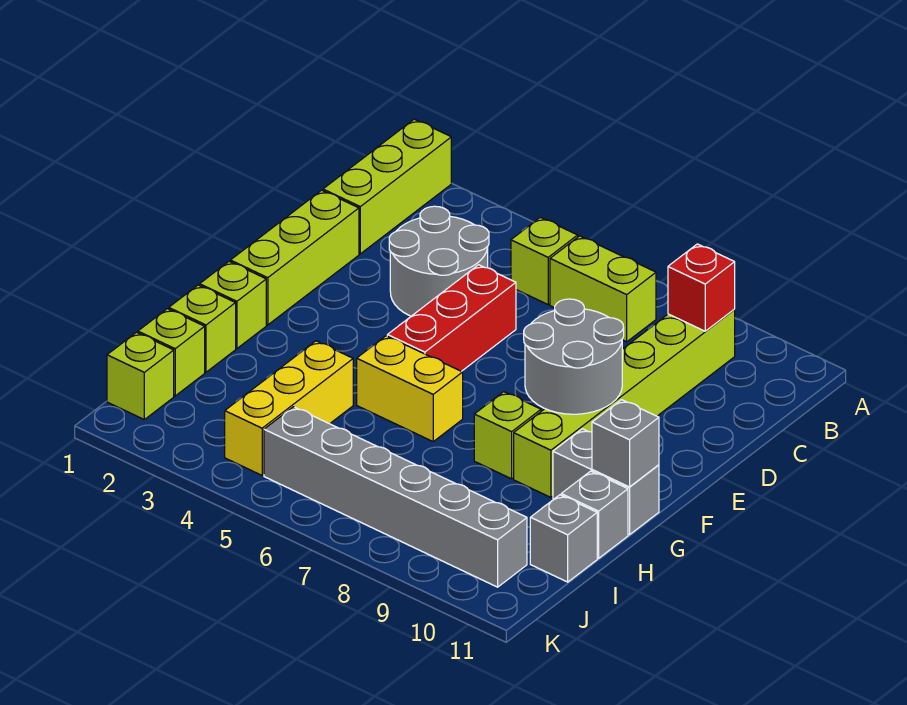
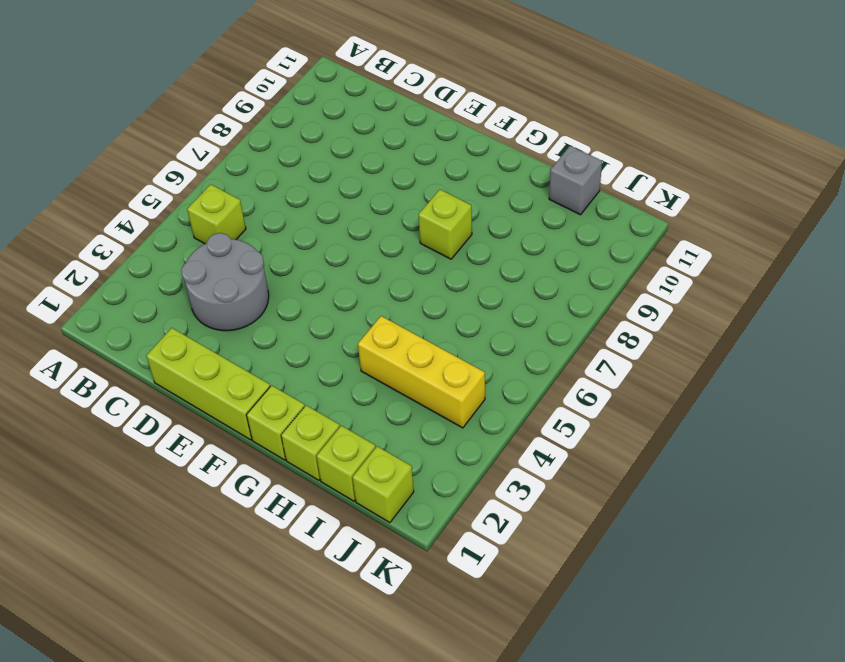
none -> lime 1x3 brick [323,119,451,254]
none -> lime 1x2 brick [550,236,656,342]
none -> lime 1x6 brick [514,310,735,497]

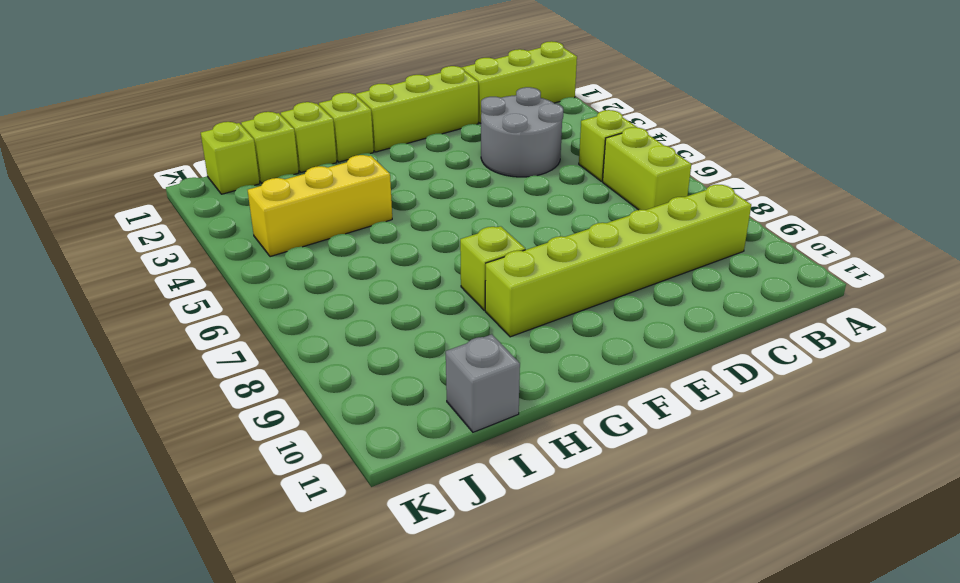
none -> red 1x3 brick [387,265,516,371]
none -> yellow 1x2 brick [357,336,463,441]
none -> grey 1x2 brick [553,429,659,535]

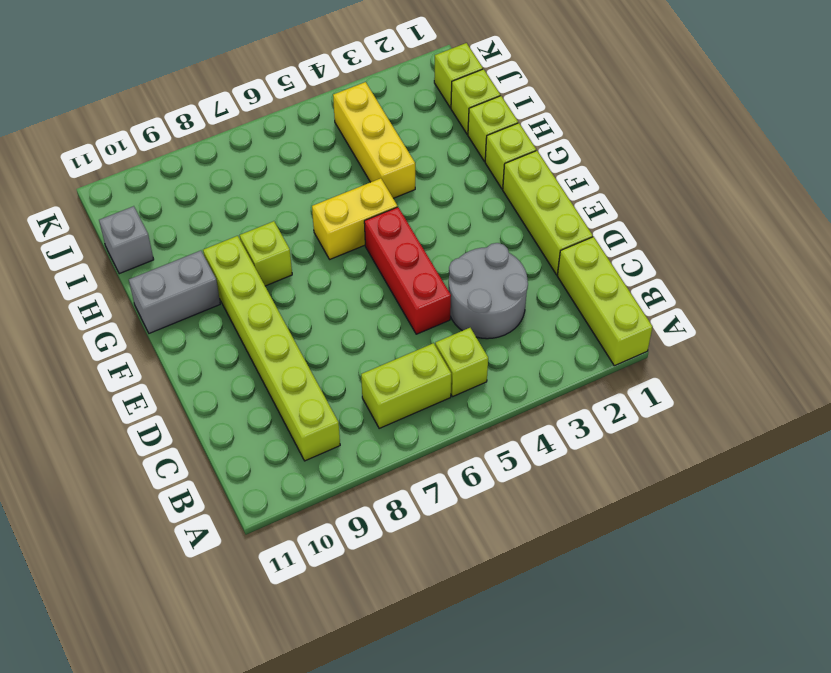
none -> grey 1x1 brick [561,471,628,558]
none -> grey 1x6 brick [264,407,527,587]
none -> red 1x1 brick [668,244,735,331]

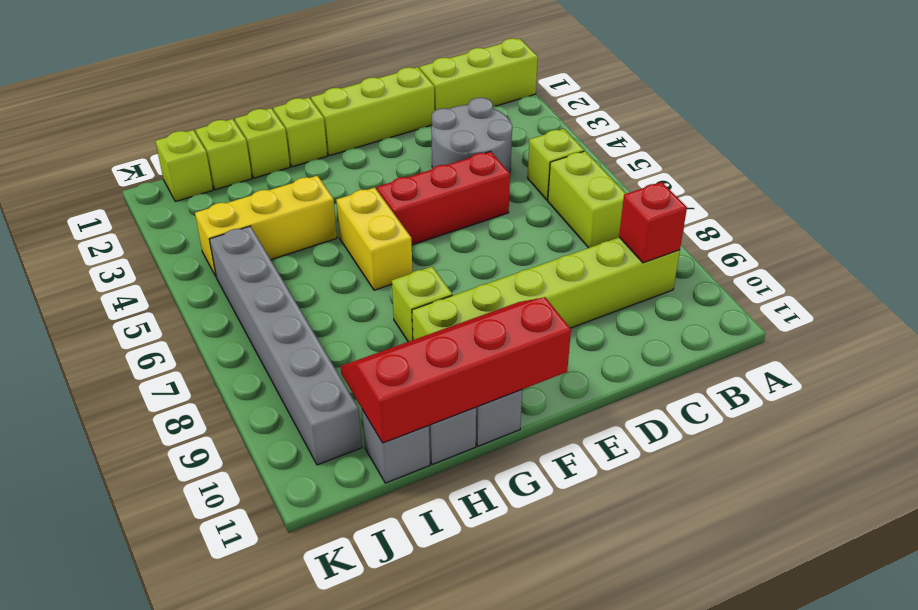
red 2x4 slope [340,297,571,443] -> grey 1x1 brick [592,400,659,487]
none -> grey 2x2 round brick [524,299,624,414]

